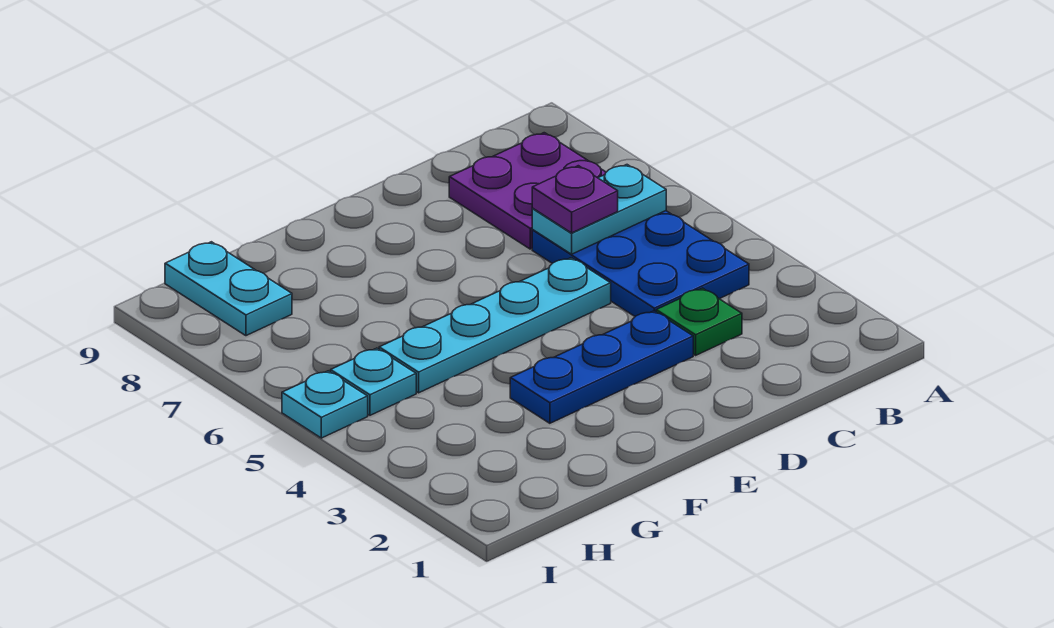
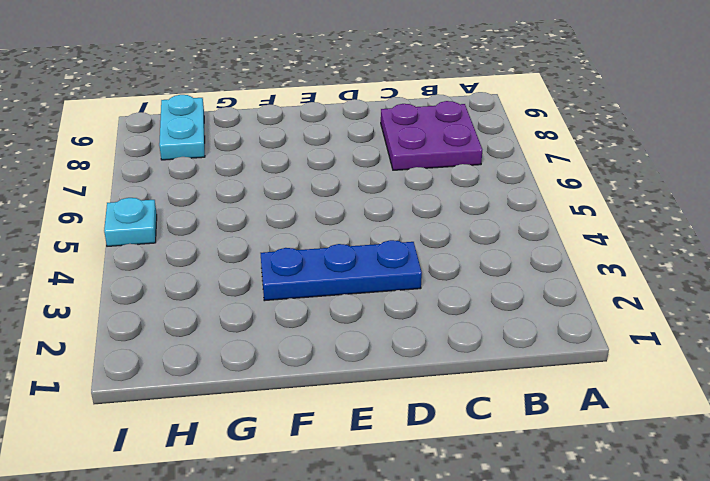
none -> blue 2x3 plate [532,211,749,316]
none -> green 1x1 plate [656,288,742,355]

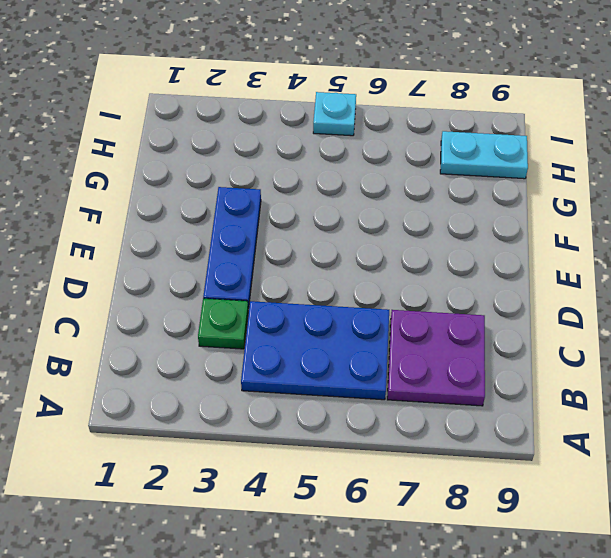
none -> cyan 1x4 plate [379,258,611,393]
none -> cyan 1x1 plate [331,348,416,415]

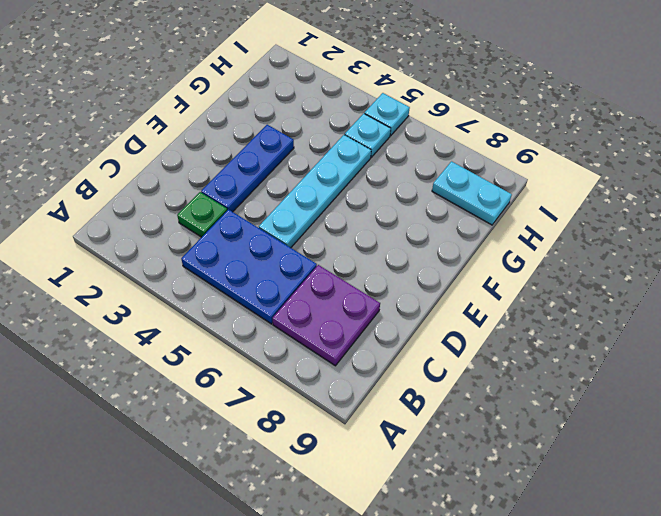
none -> cyan 1x2 plate [532,165,666,254]
none -> purple 1x1 plate [532,166,618,233]

